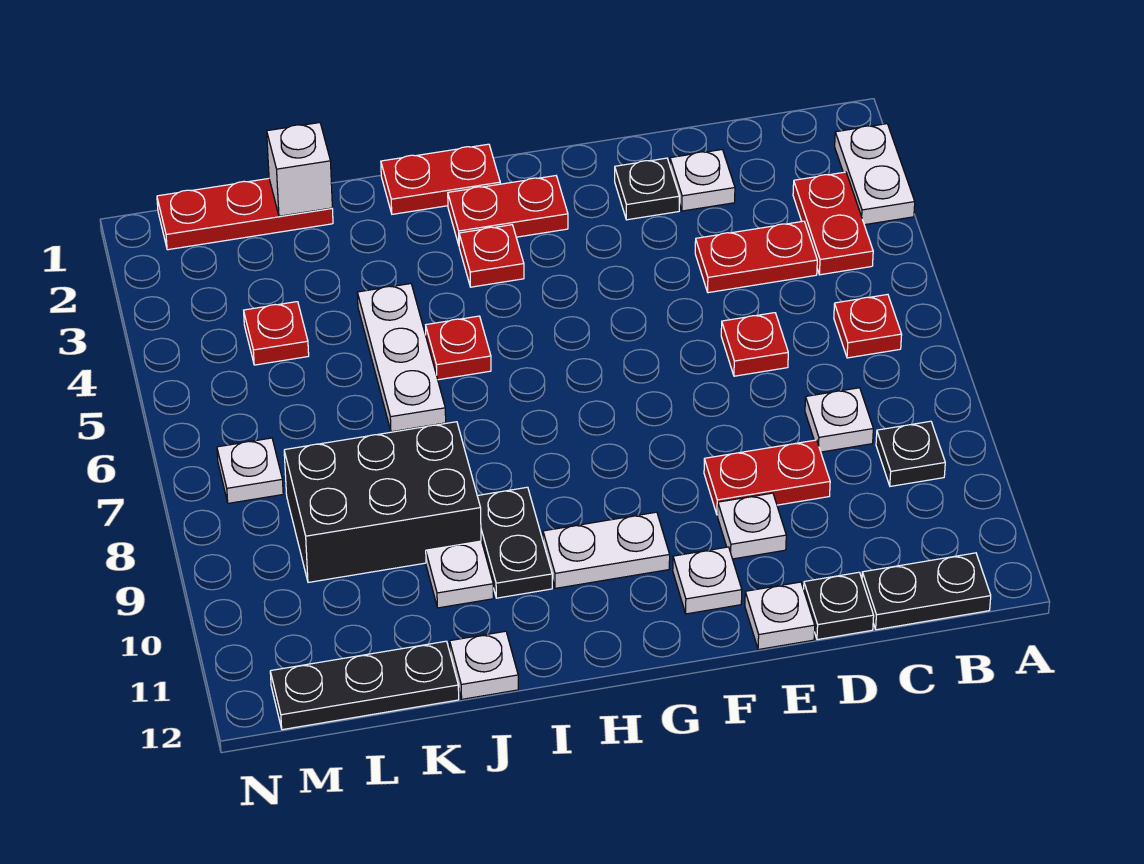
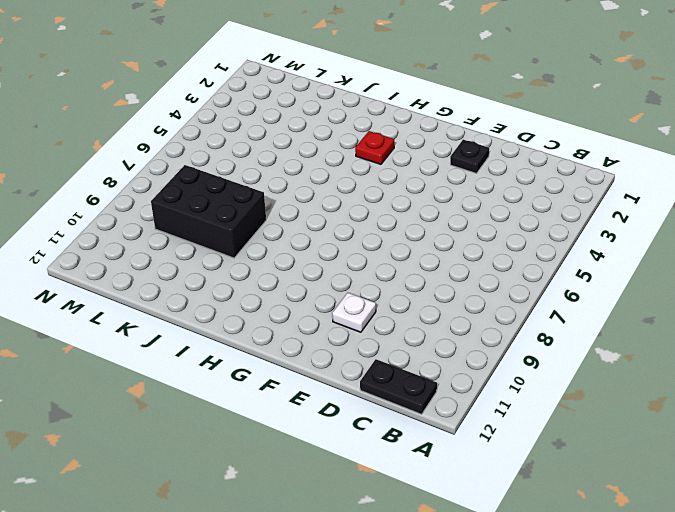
none -> white 1x2 plate [835,124,915,225]
none -> red 1x2 plate [793,172,873,275]
none -> red 1x1 plate [834,294,902,358]
none -> black 1x1 plate [876,421,945,486]

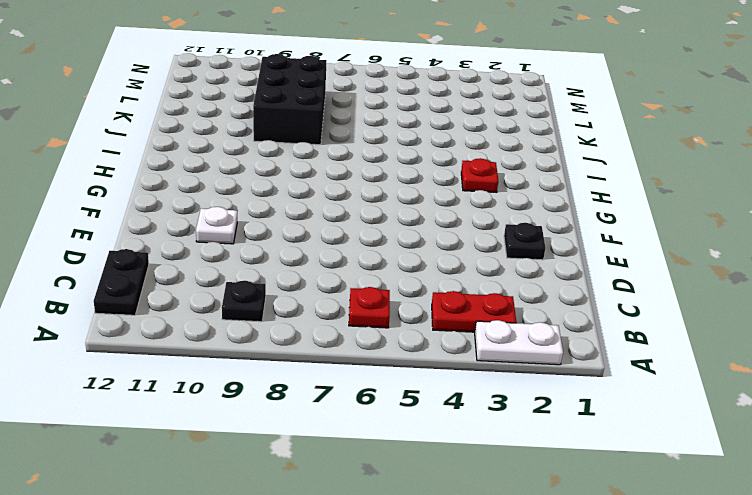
none -> red 1x2 plate [695,221,817,293]
none -> white 1x1 plate [805,388,873,452]
none -> white 1x1 plate [670,150,735,211]
none -> red 1x1 plate [721,313,788,376]

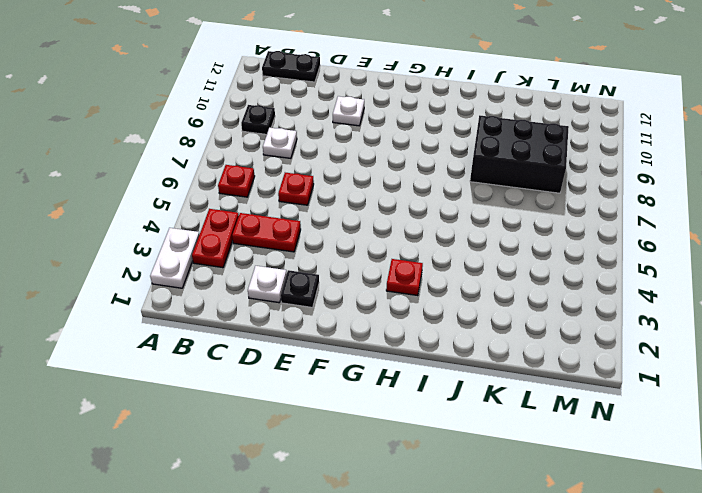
none -> red 1x2 plate [704,440,830,515]
none -> black 1x1 plate [804,572,874,640]
none -> white 1x1 plate [745,582,815,650]
none -> white 1x1 plate [673,547,742,614]

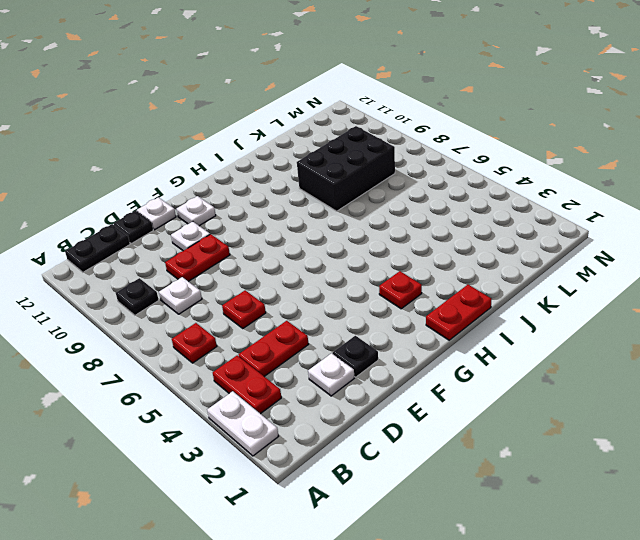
none -> red 1x2 plate [448,176,568,245]
none -> white 1x2 plate [543,512,670,588]
none -> red 1x1 plate [426,316,491,380]
none -> black 1x2 plate [478,487,552,598]

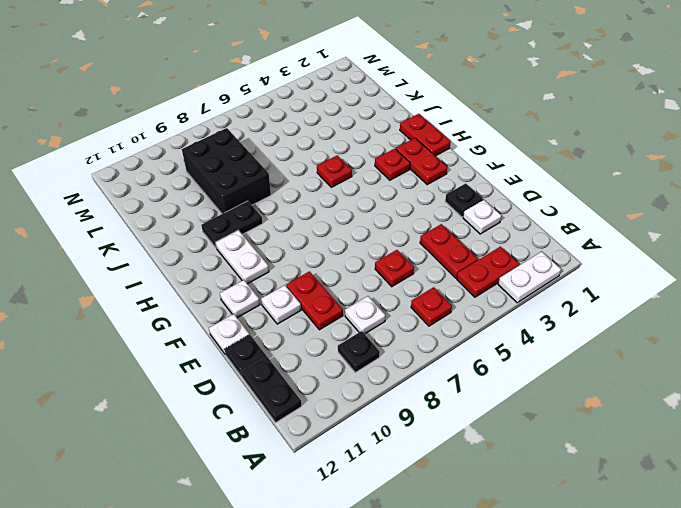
none -> white 1x3 plate [357,284,446,432]
none -> white 1x1 plate [426,541,493,608]
none -> white 1x1 plate [450,631,518,699]
none -> red 1x3 plate [157,179,333,250]

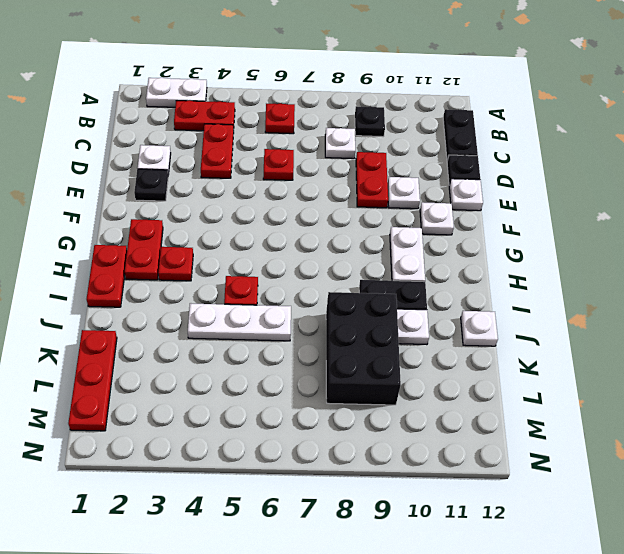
none -> black 1x3 plate [270,641,459,730]
none -> red 1x1 plate [244,302,309,365]
none -> white 1x1 plate [217,438,283,503]
none -> white 1x1 brick [267,123,332,216]

